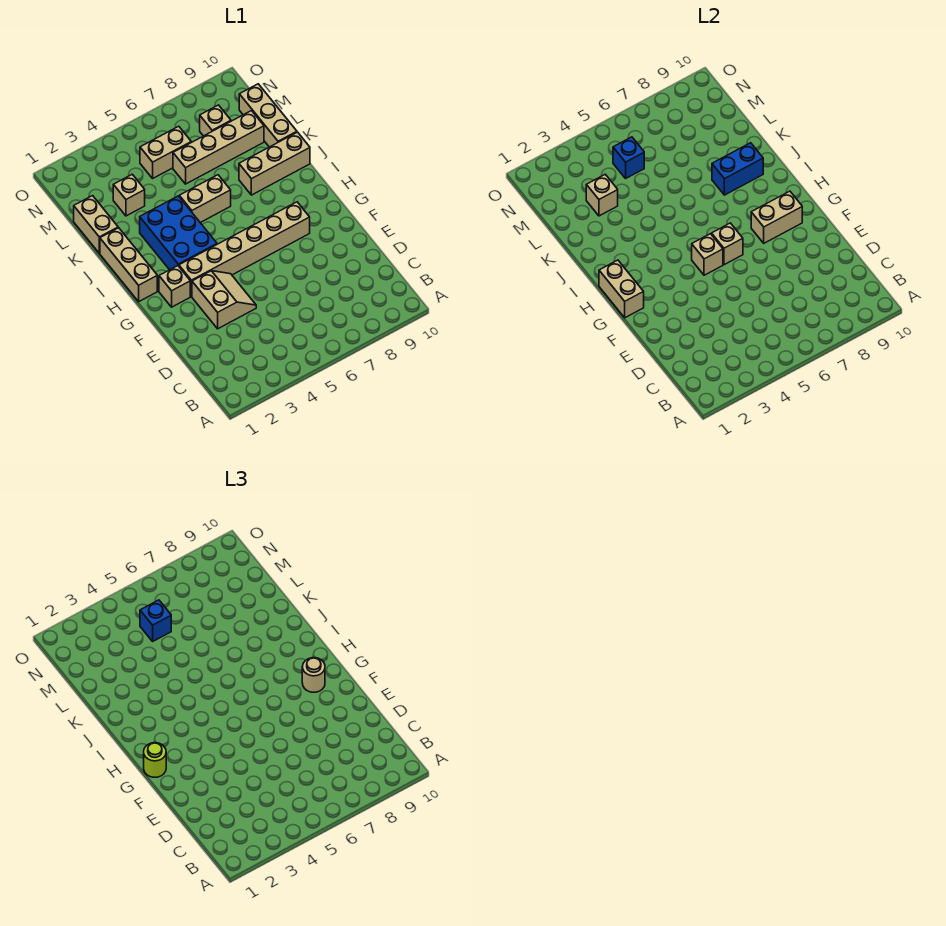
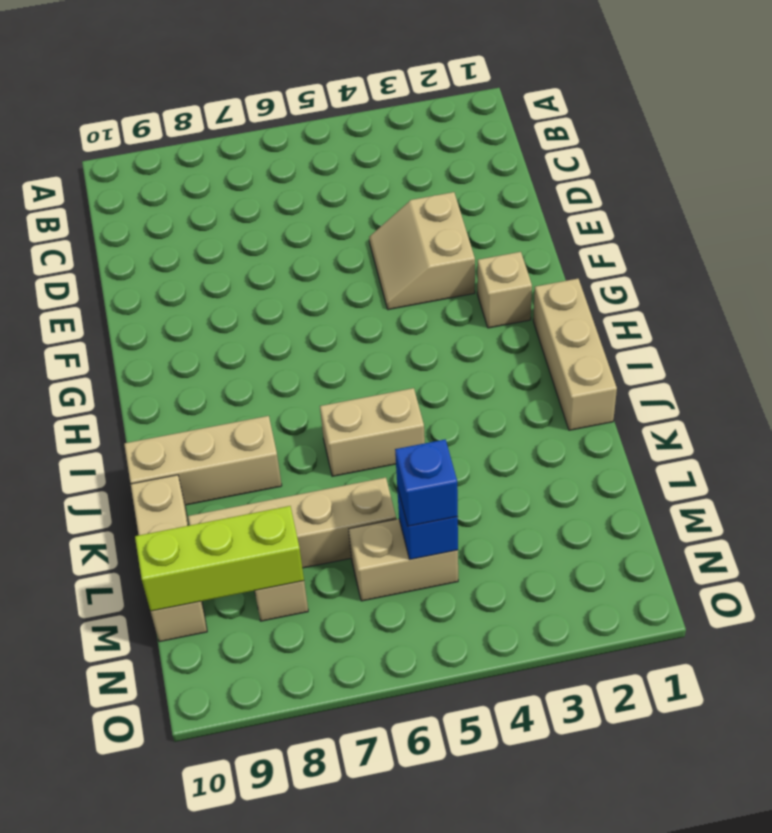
lime 1x3 brick [135,506,304,611] -> none
none -> tan 1x6 brick [179,202,310,297]
none -> blue 2x3 brick [140,196,217,270]
none -> tan 1x2 brick [74,196,118,253]

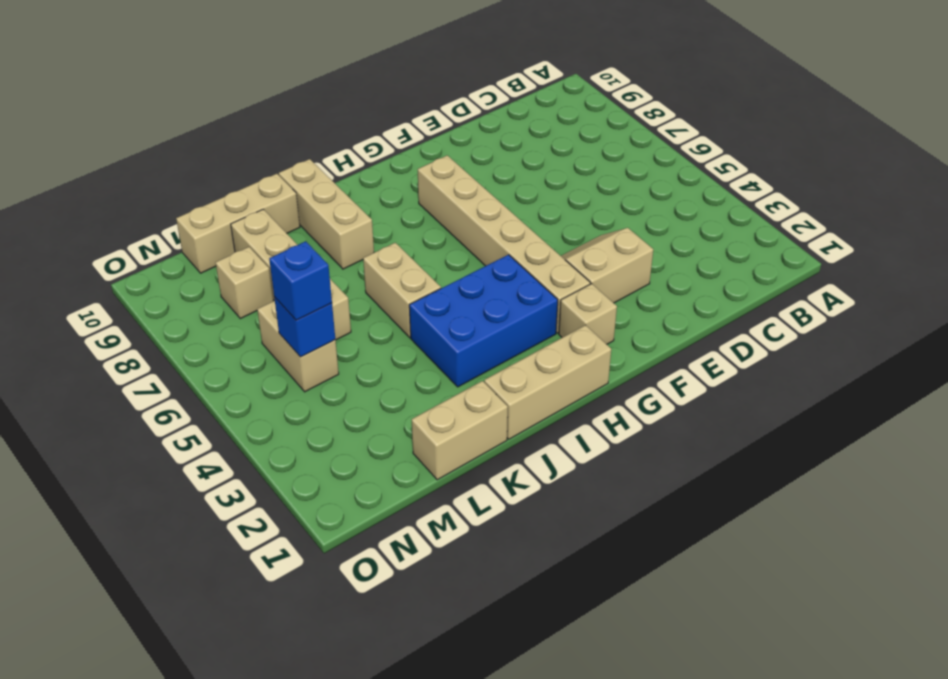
none -> tan 1x1 brick [113,174,145,216]
none -> tan 1x2 brick [599,260,644,318]
none -> tan 1x1 brick [692,234,723,275]

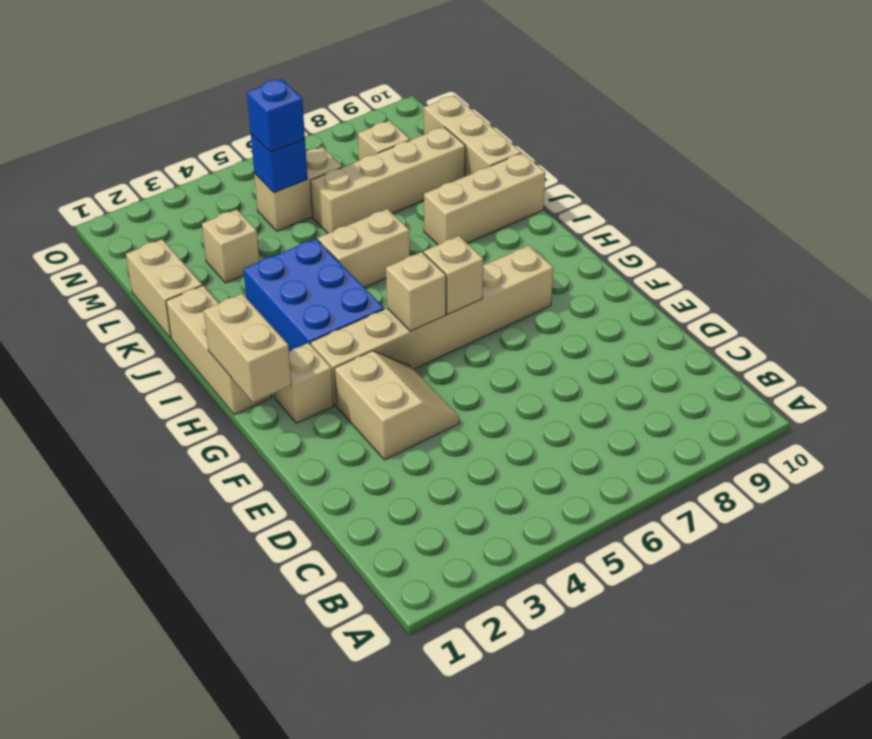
none -> tan 1x2 brick [751,191,802,243]
none -> blue 1x2 brick [712,143,763,195]
none -> tan 1x1 brick [586,174,618,216]

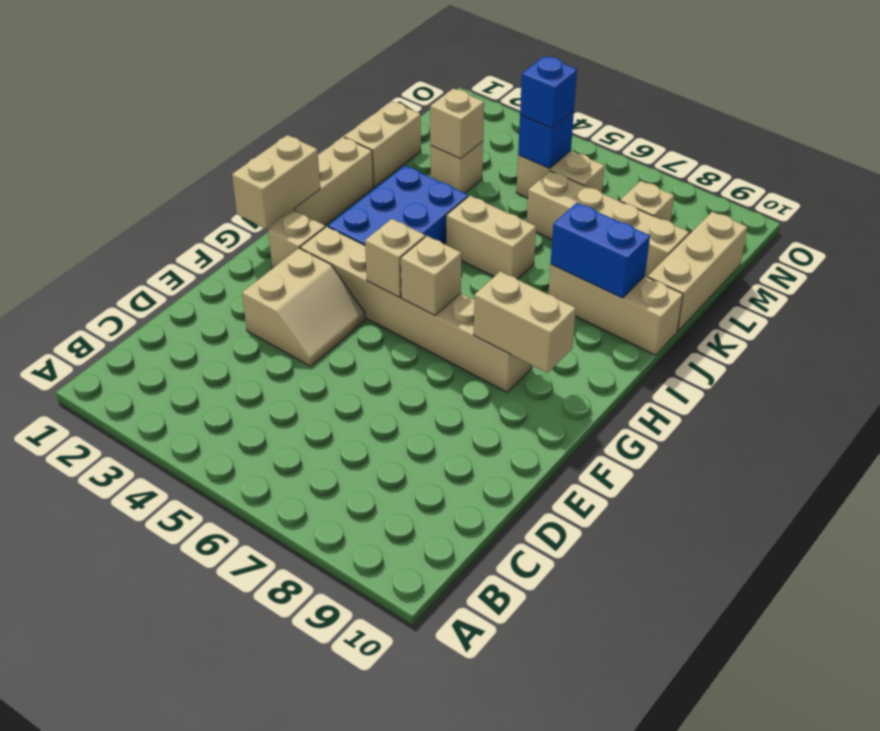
none -> lime 1x1 round brick [144,743,166,777]
none -> tan 1x1 round brick [302,658,325,692]

